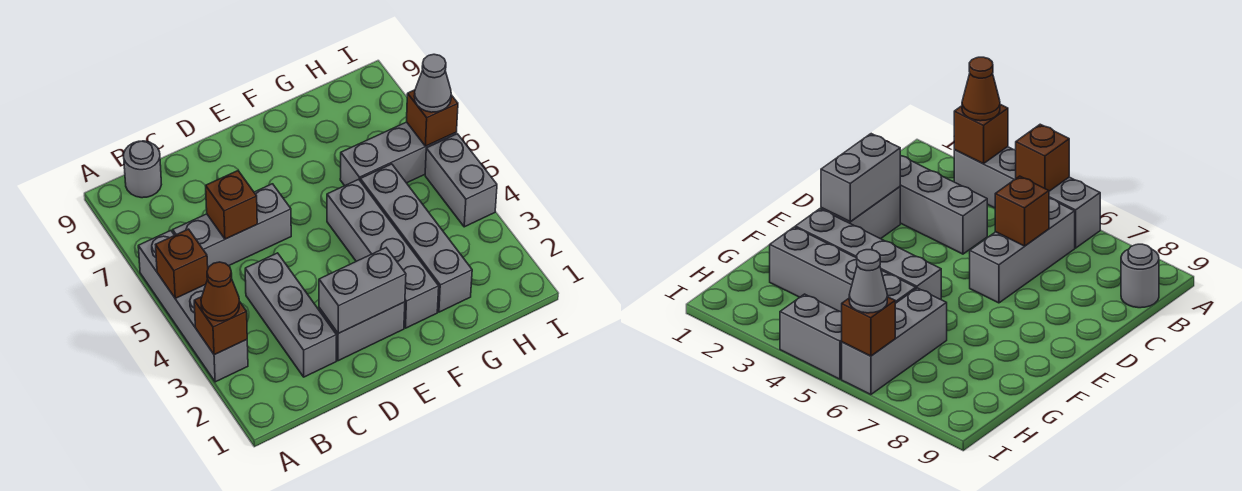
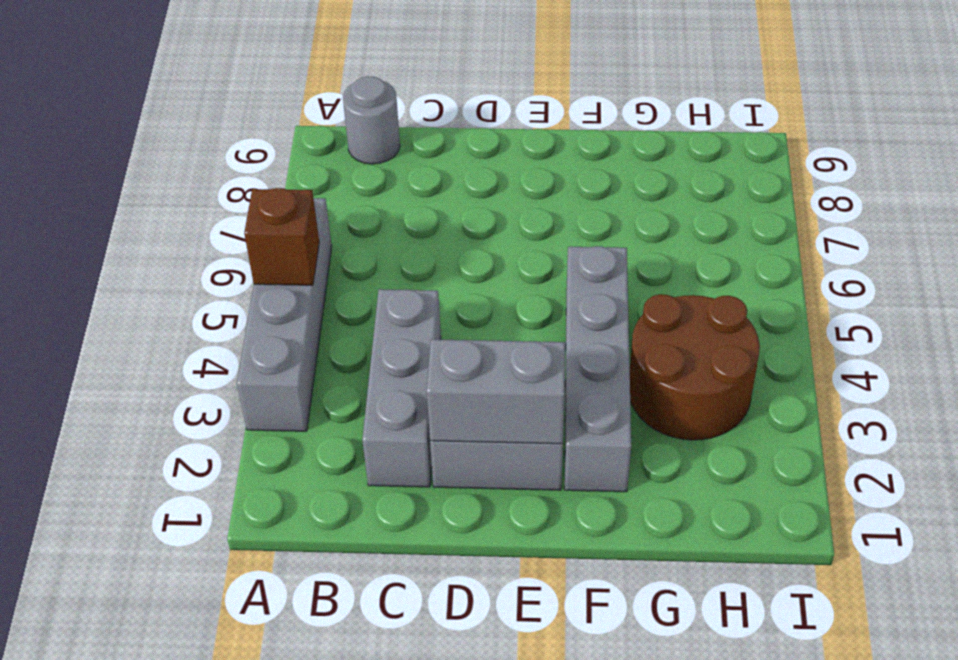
brown 2x2 round brick [630,294,760,440] -> grey 1x4 brick [360,164,472,312]
none -> grey 1x3 brick [173,184,291,267]
none -> grey 1x3 brick [340,122,456,186]
none -> grey 1x2 brick [425,134,497,227]

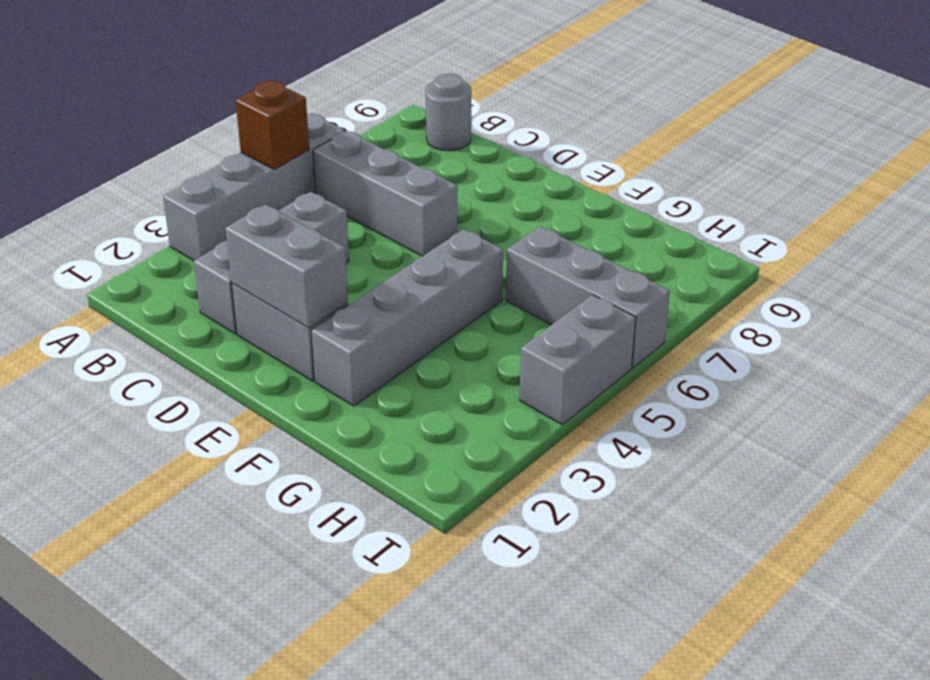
none -> grey 1x4 brick [360,164,472,312]
none -> brown 1x1 brick [194,297,247,355]
none -> brown 1x1 brick [206,171,257,239]

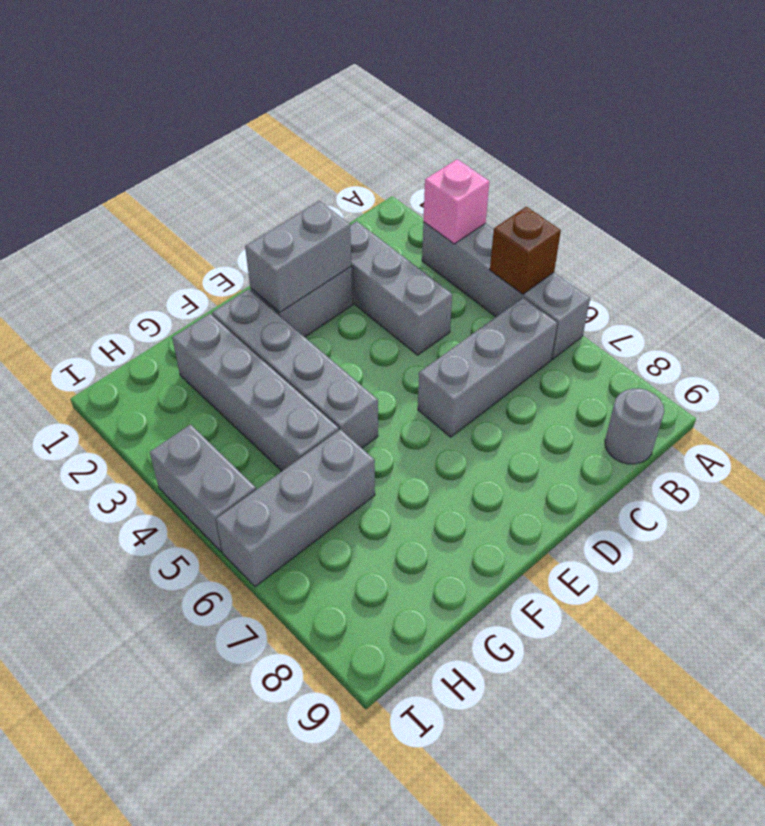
pink 1x1 brick [423,159,489,244] -> brown 1x1 brick [194,297,247,355]
none -> brown 1x1 brick [206,171,257,239]
none -> brown 1x1 brick [407,90,458,146]
none -> brown 1x1 cone [201,262,239,321]

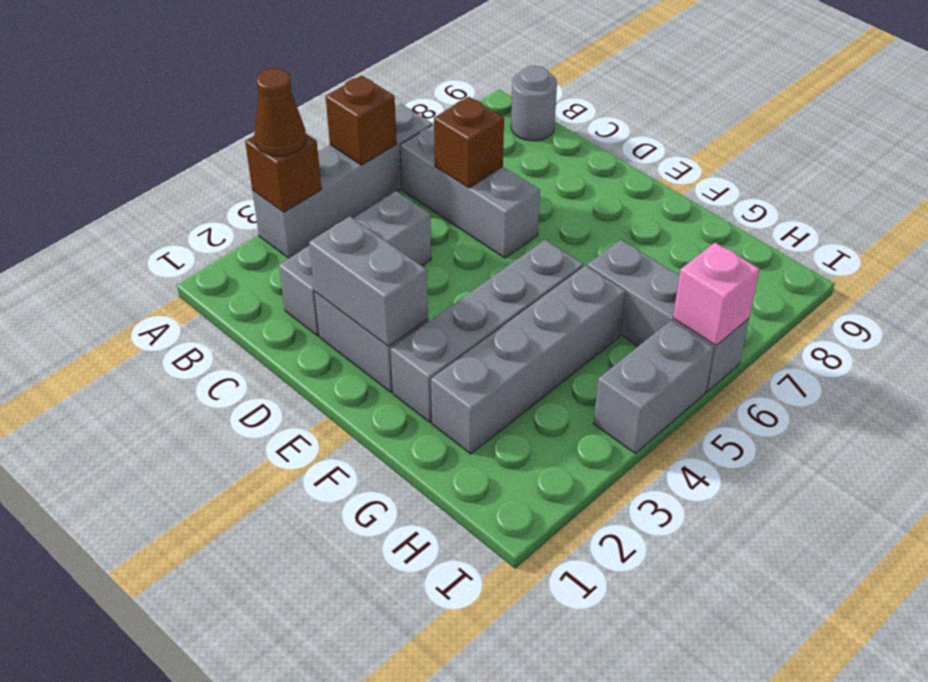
pink 1x1 brick [673,243,760,345] -> brown 1x1 brick [407,90,458,146]
none -> grey 1x1 cone [414,54,451,112]

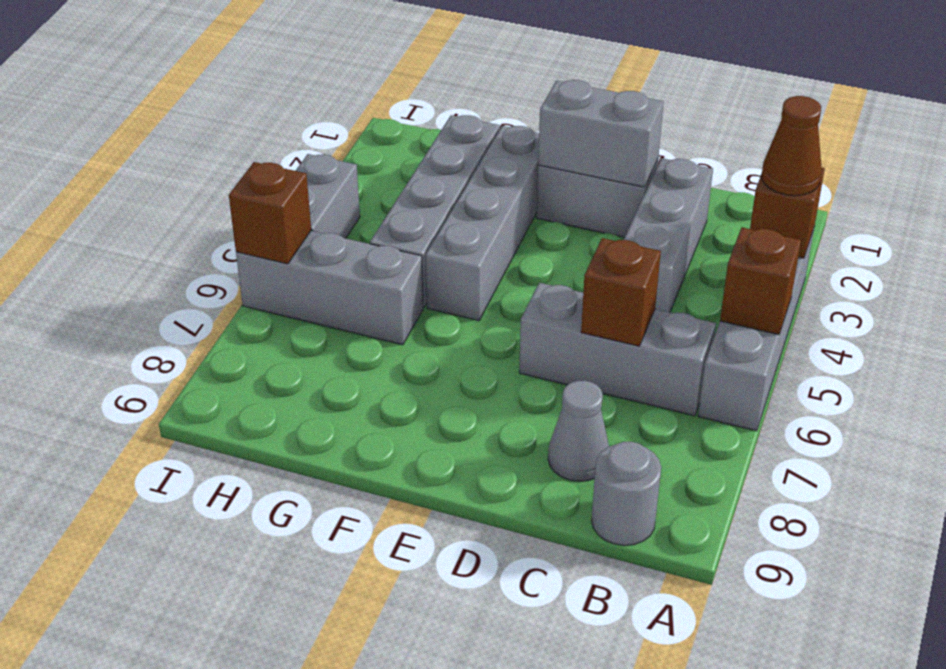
grey 1x1 cone [548,381,609,482] -> grey 1x1 cone moved to [414,54,451,112]

